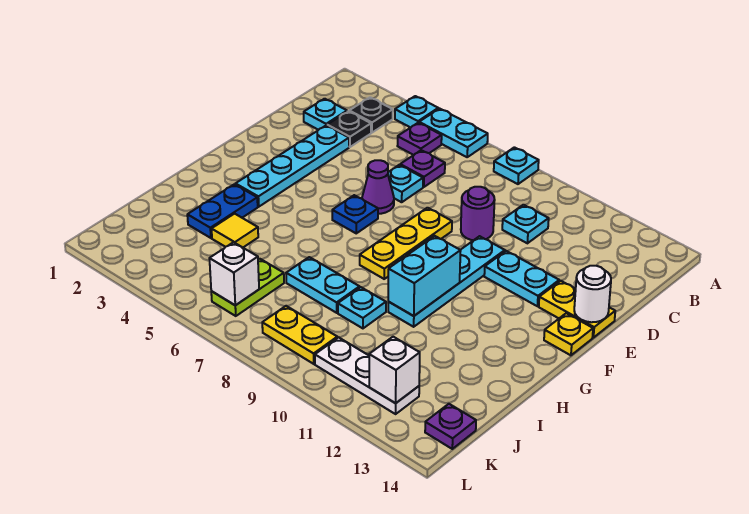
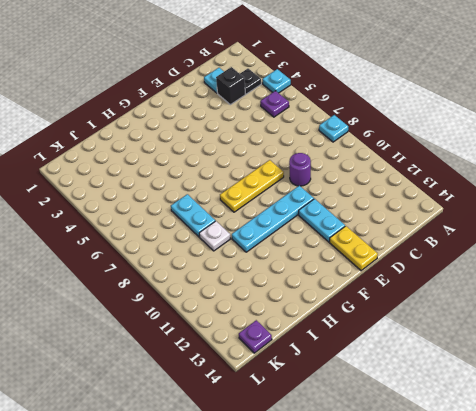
black 1x1 brick [216,67,245,105] -> black 1x1 plate [327,111,371,147]
white 1x1 plate [199,221,230,251] -> cyan 1x1 plate [338,287,386,328]
none -> cyan 1x2 plate [419,109,488,157]
none -> purple 1x1 plate [400,150,445,187]
none -> cyan 1x1 plate [502,205,549,243]
none -> cyan 1x4 plate [236,125,349,207]

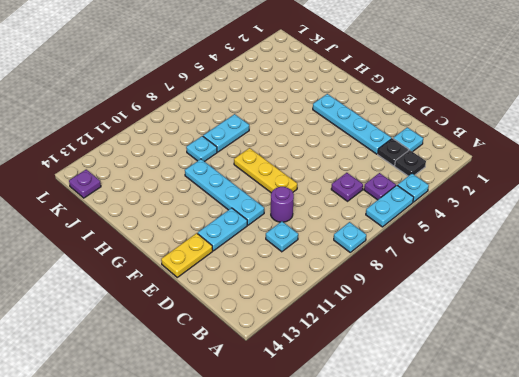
none -> cyan 1x1 plate [388,165,423,202]
none -> purple 1x1 cone [362,160,394,214]
none -> blue 1x1 plate [332,195,378,233]
none -> yellow 1x1 plate [544,313,593,355]

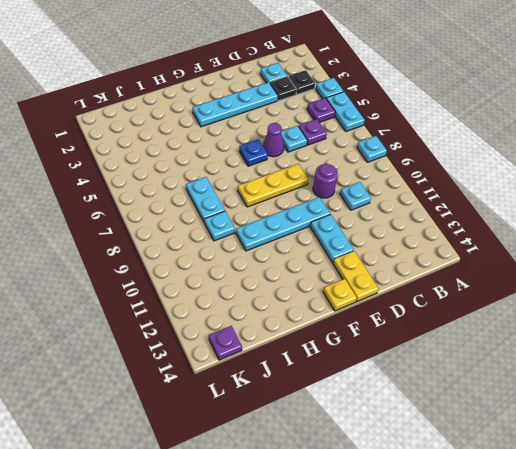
none -> blue 1x2 plate [187,184,258,238]
none -> yellow 1x1 tile [212,214,258,247]
none -> lime 1x2 plate [211,259,284,316]
none -> yellow 1x2 plate [262,306,337,364]

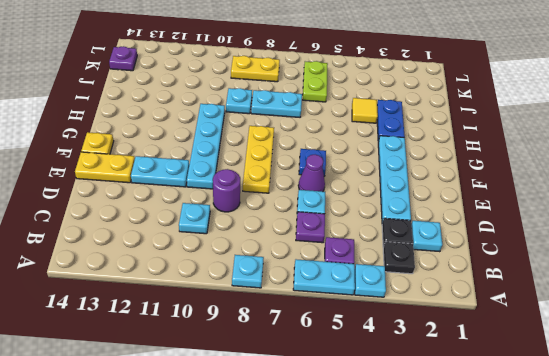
none -> white 1x3 plate [315,337,419,414]
none -> white 1x1 round brick [574,266,611,322]
none -> cyan 1x2 brick [388,236,461,316]
none -> white 1x1 brick [209,242,259,305]

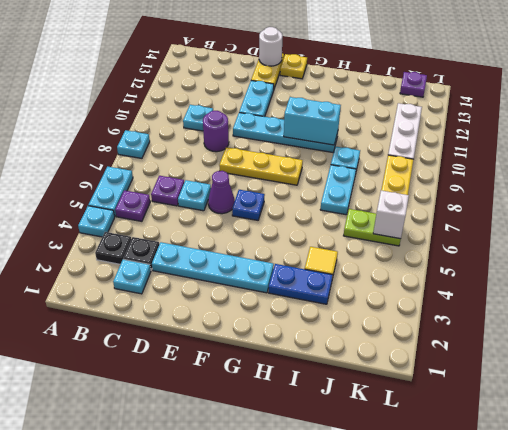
none -> white 1x1 brick [369,337,420,403]

